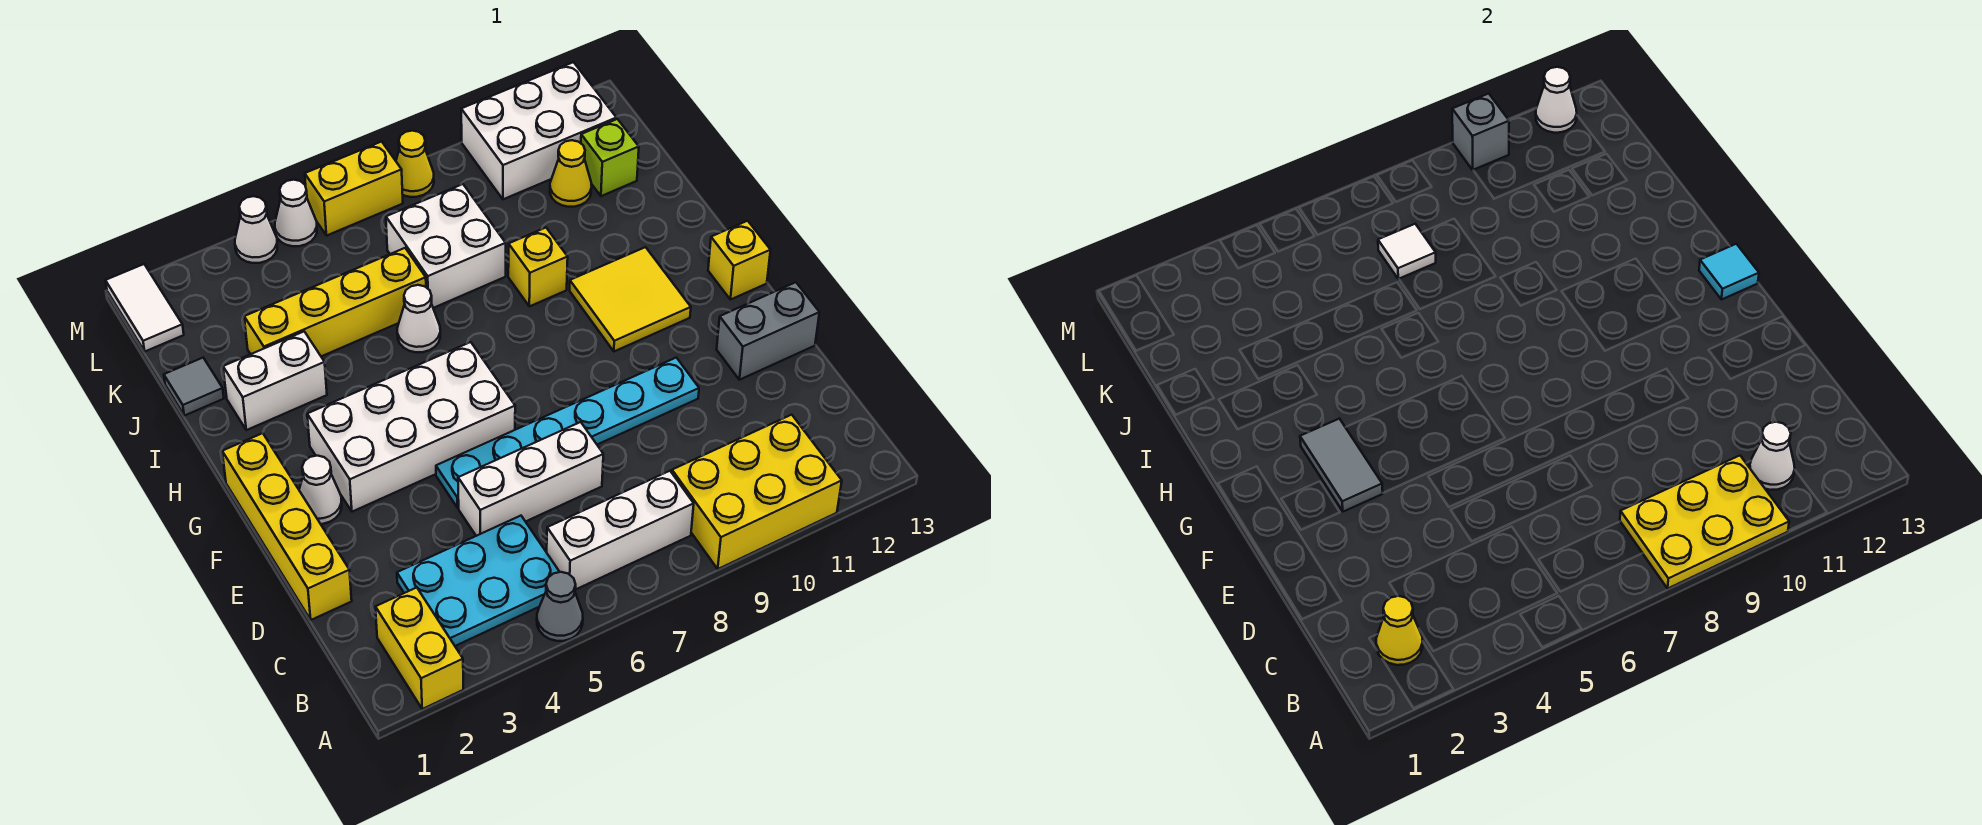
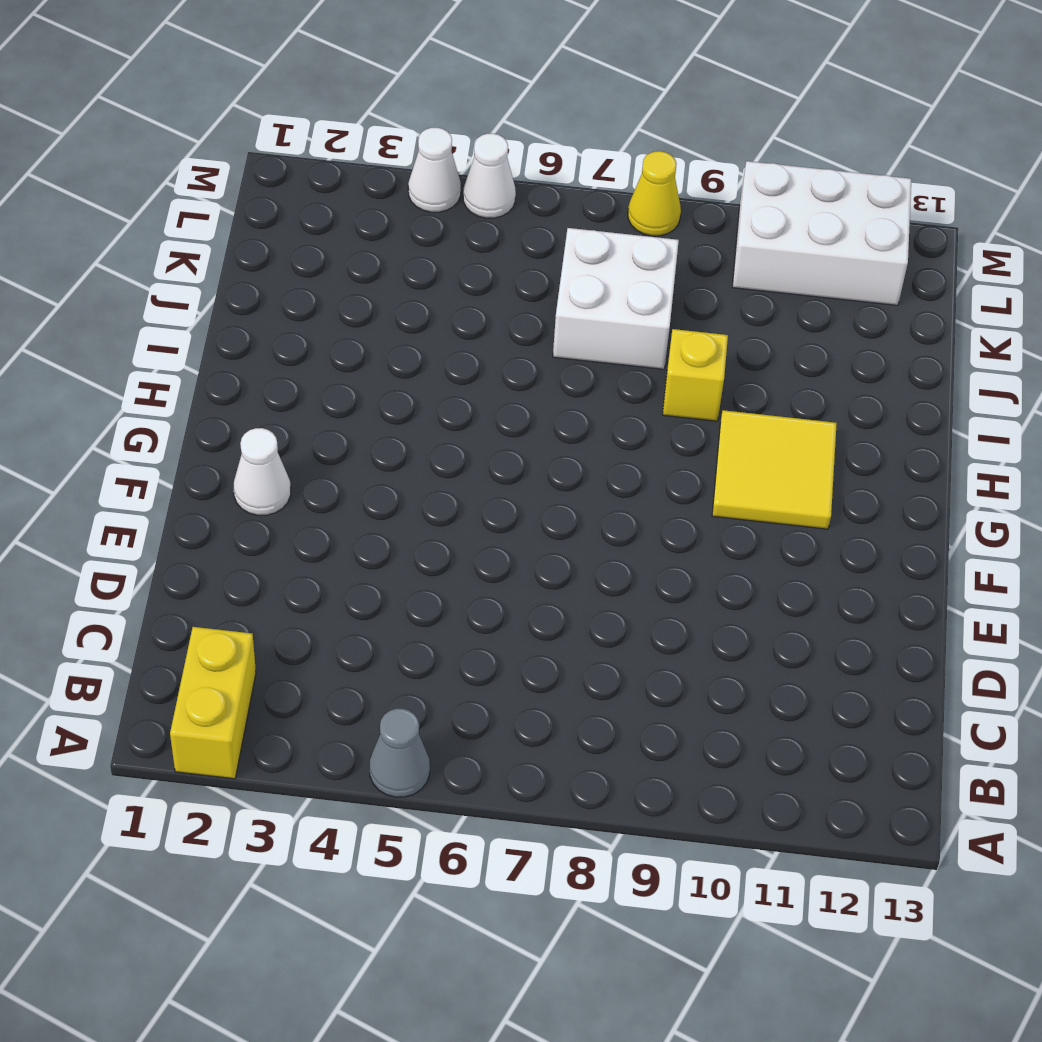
none -> yellow 2x3 brick [672,415,842,569]
none -> cyan 2x3 plate [397,516,559,646]
none -> white 1x3 brick [547,471,694,590]
none -> yellow 1x4 brick [222,433,352,620]

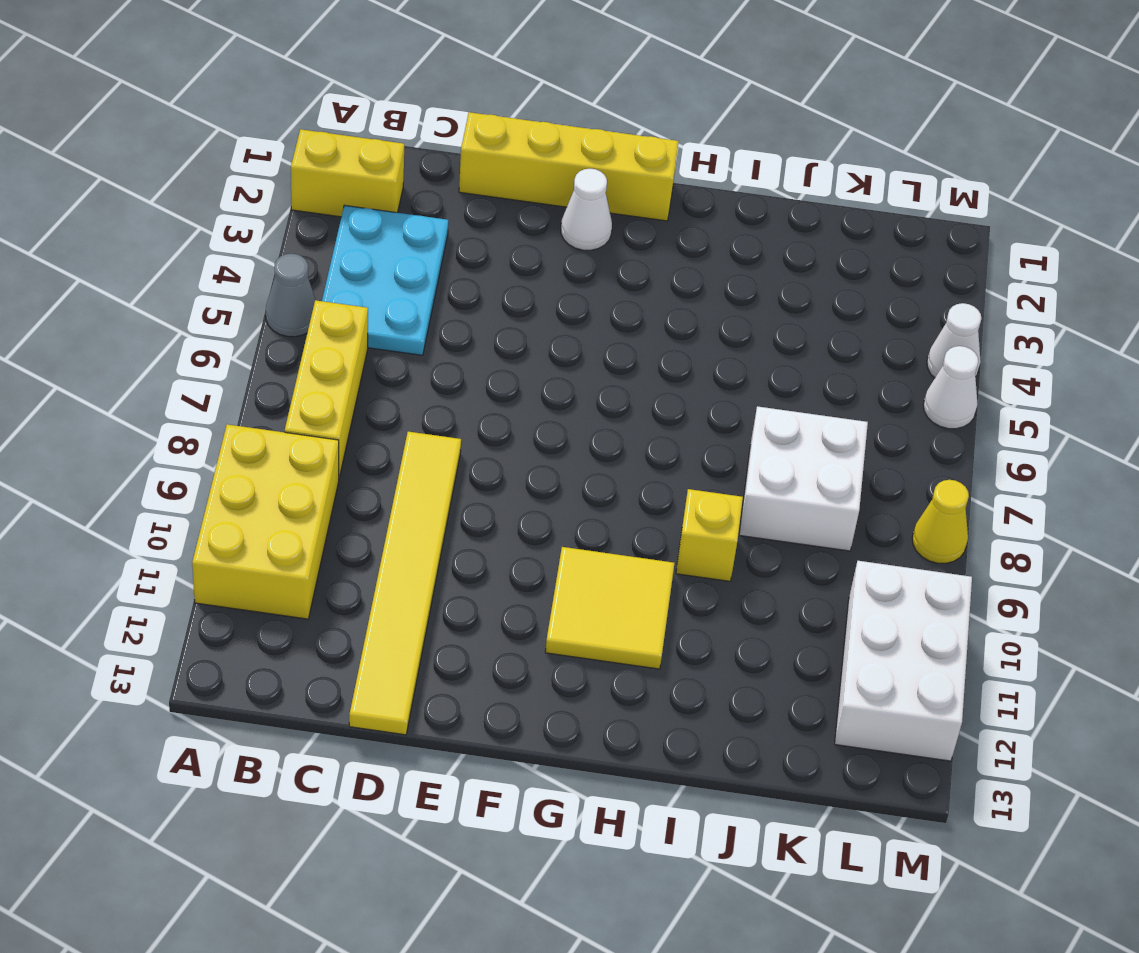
yellow 1x3 brick [285,300,368,478] -> white 1x3 brick [547,471,694,590]
yellow 1x6 tile [349,432,461,735] -> none
none -> white 1x3 brick [458,422,603,536]
none -> cyan 1x6 plate [436,358,699,508]
none -> grey 1x2 brick [717,282,819,380]
none -> white 2x4 brick [307,342,515,512]

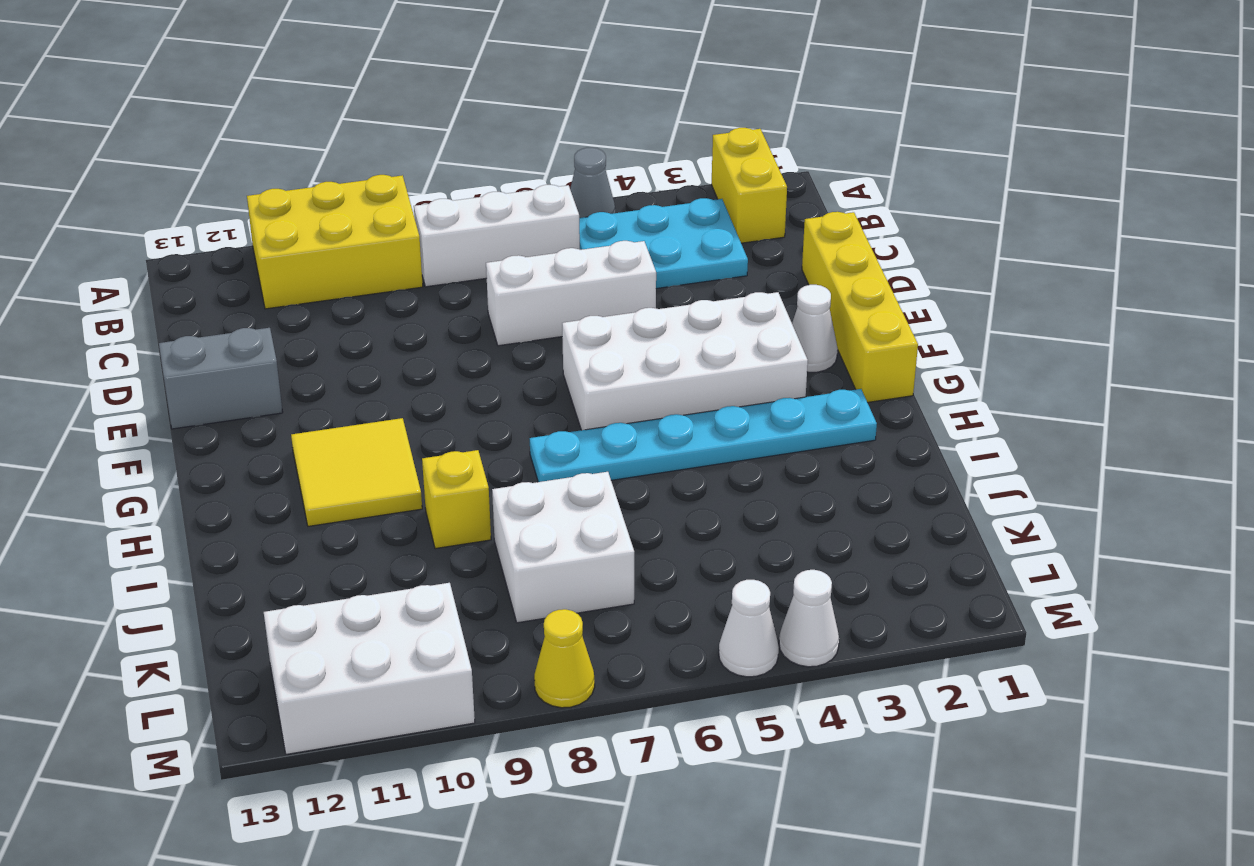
cyan 1x6 plate [530,389,877,482] -> cyan 1x6 plate moved to [436,358,699,508]
none -> yellow 1x1 brick [708,221,770,300]
none -> white 1x2 brick [223,332,327,430]
none -> white 1x1 cone [397,285,440,352]
none -> grey 1x1 tile [164,358,224,416]

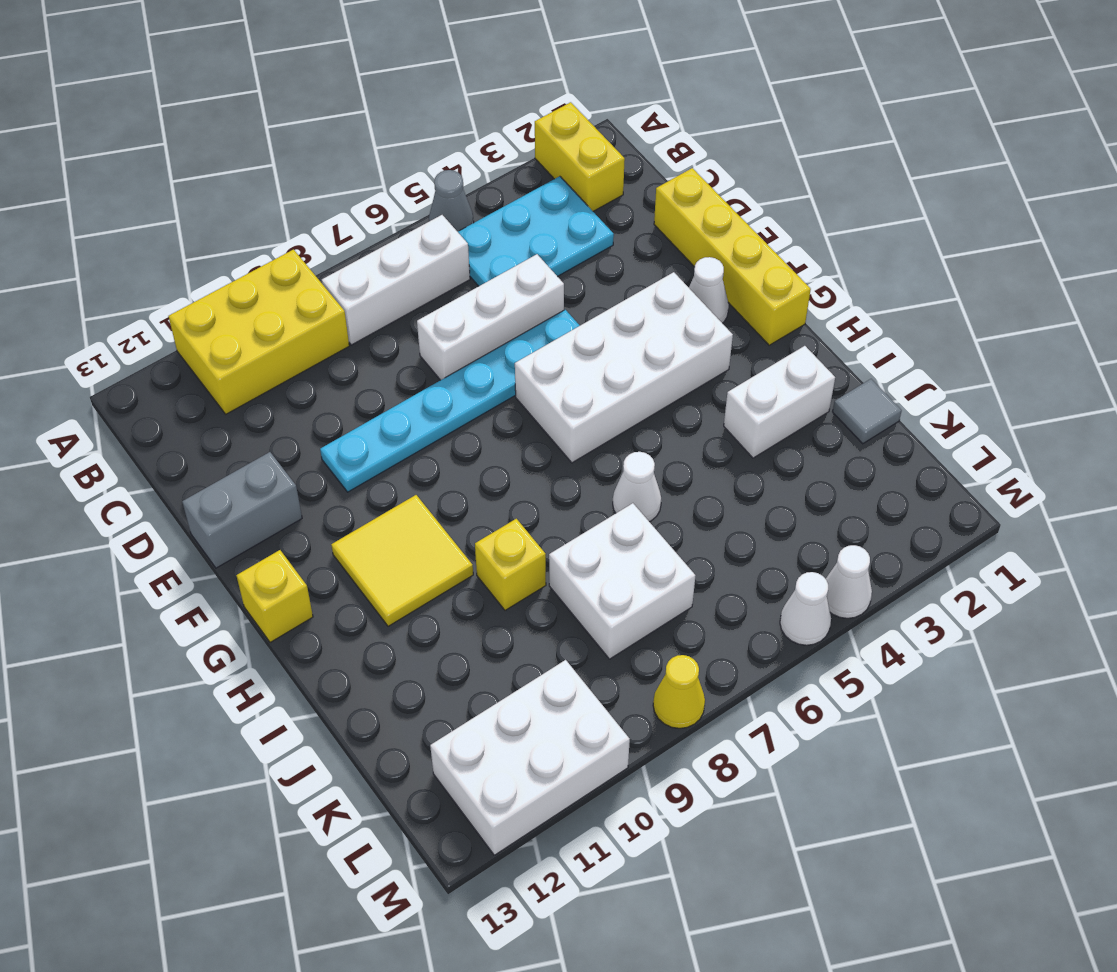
none -> yellow 1x4 brick [244,248,426,356]
none -> yellow 1x1 cone [550,140,592,207]
none -> lime 1x1 brick [581,119,639,196]
none -> white 1x2 tile [106,264,184,351]

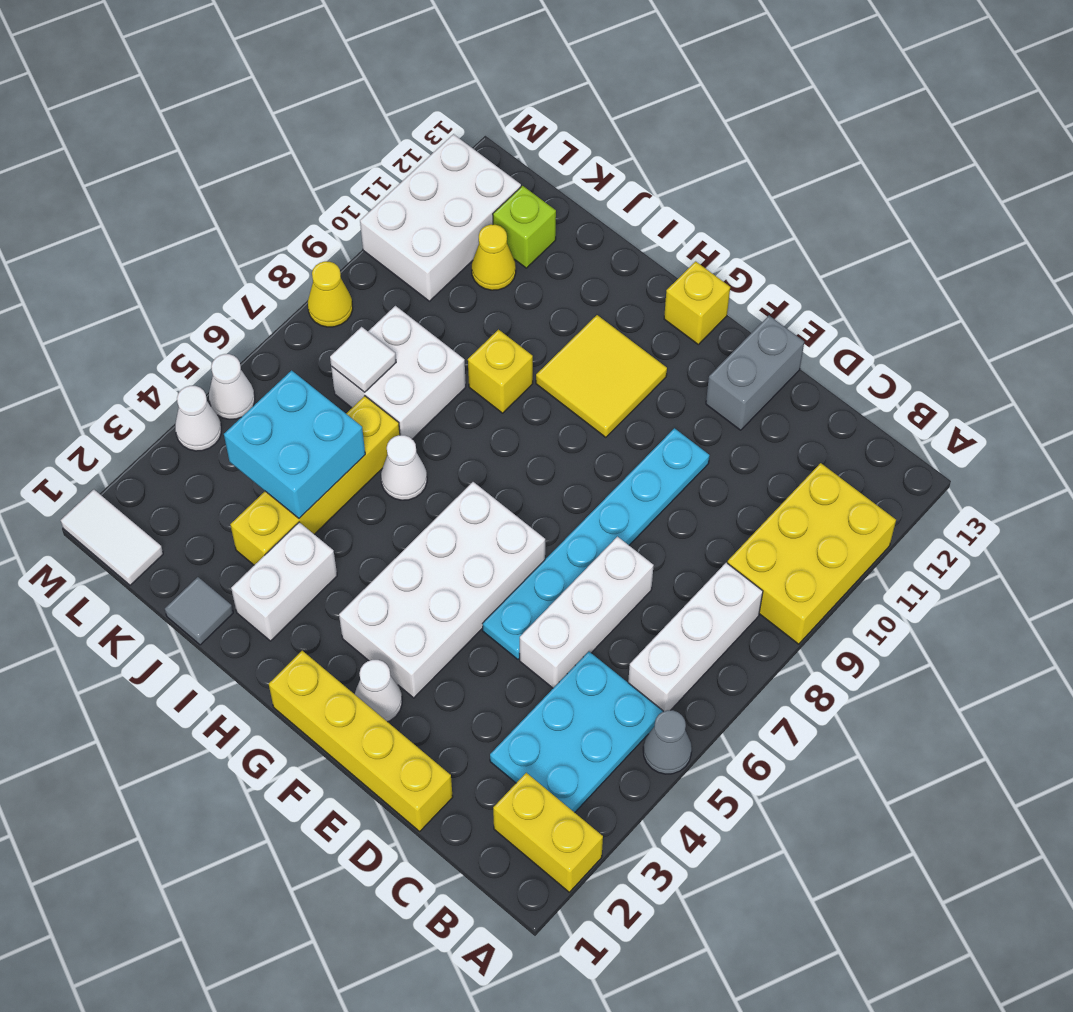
cyan 2x2 brick [224,370,365,518] -> none
none -> yellow 1x2 brick [305,142,403,236]
none -> yellow 2x3 plate [1620,456,1789,588]
none -> yellow 1x1 cone [1376,596,1423,665]
none -> white 1x1 cone [1750,422,1795,490]

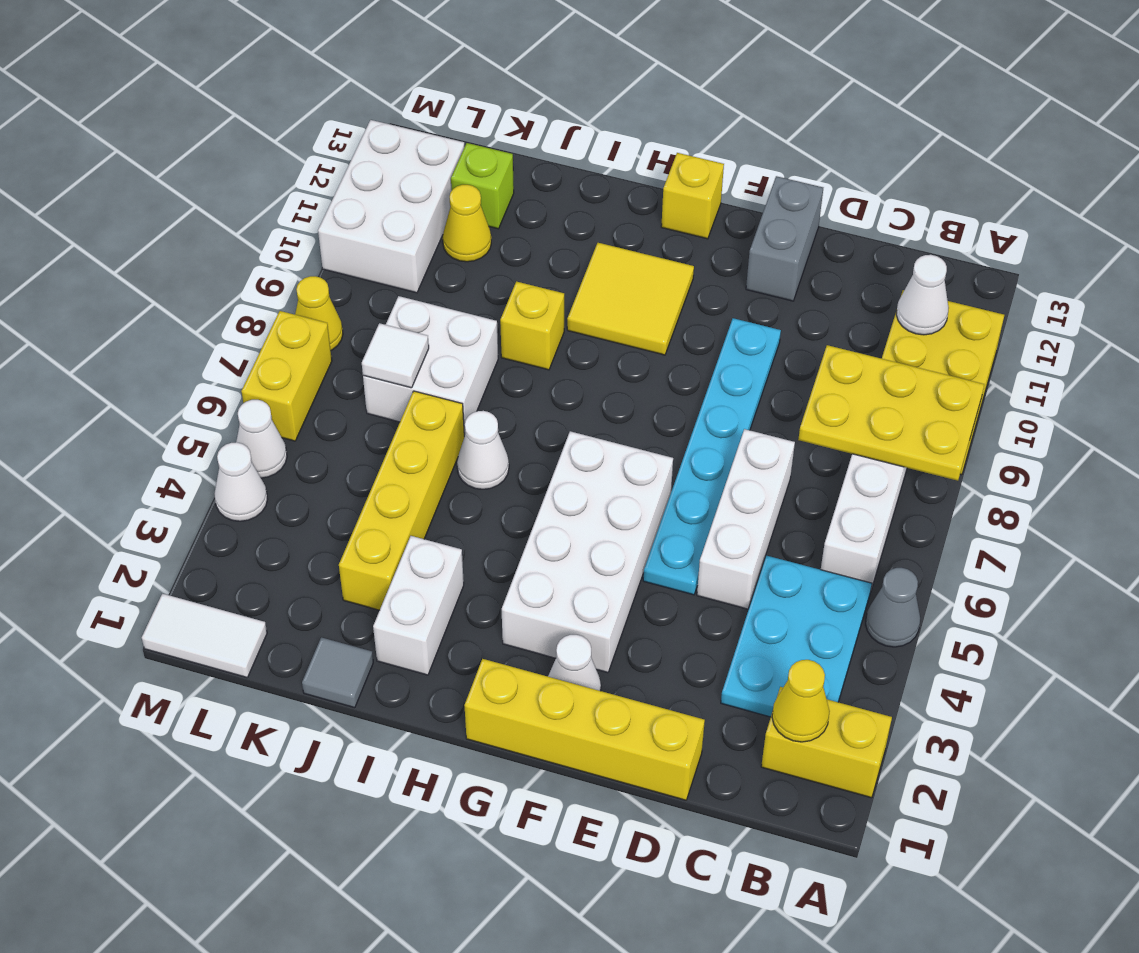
yellow 2x3 plate [798,345,984,481] -> yellow 2x3 plate turned to [1620,456,1789,588]
none -> grey 1x2 tile [1300,419,1383,512]
none -> cyan 1x1 tile [1699,244,1759,300]
none -> grey 1x1 brick [1452,94,1509,170]
none -> white 1x1 cone [1536,67,1577,133]

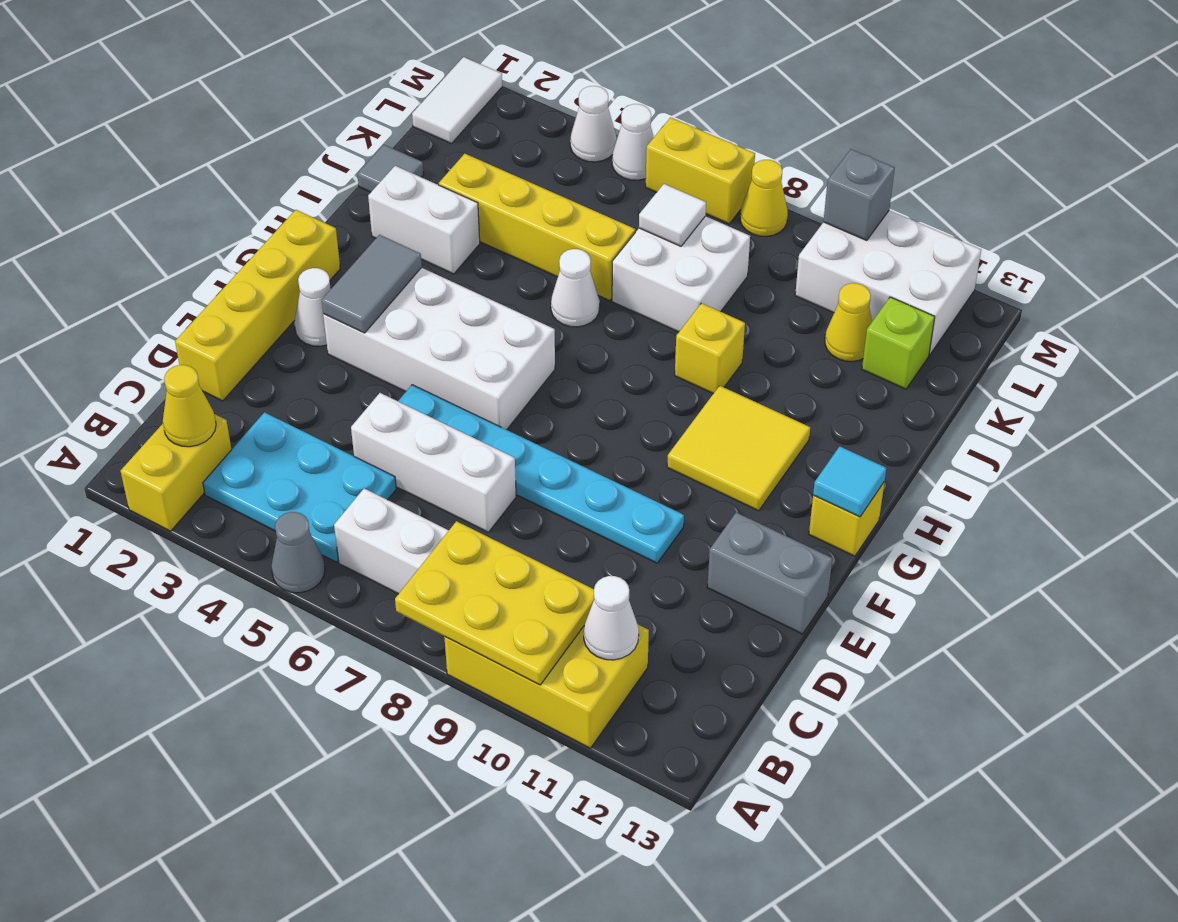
none -> white 1x1 cone [1536,67,1577,133]

